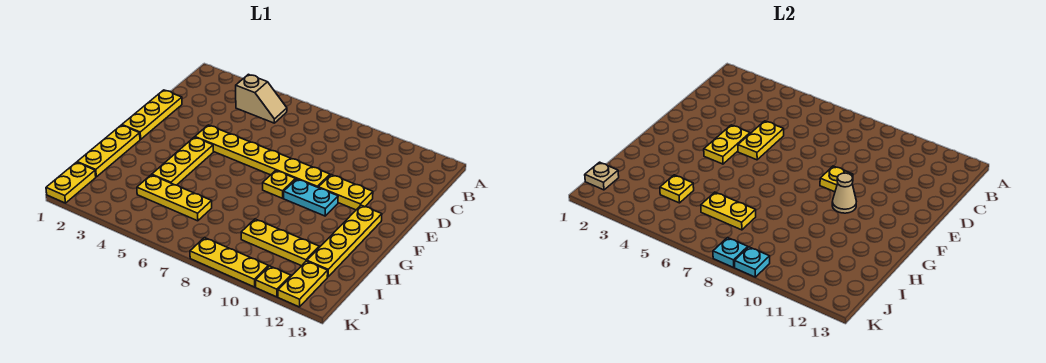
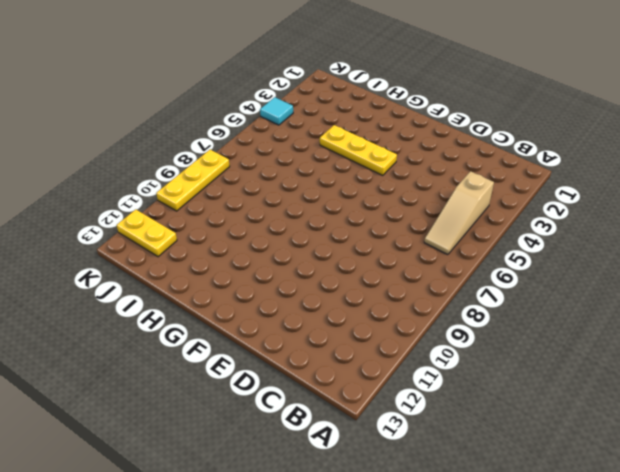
tan 1x3 slope [424,171,494,255] -> tan 1x2 slope [236,74,287,123]
cyan 1x1 tile [260,97,293,125] -> none
none -> yellow 1x3 plate [122,90,182,139]
none -> yellow 1x6 plate [195,125,330,187]
none -> yellow 1x2 plate [318,175,373,210]

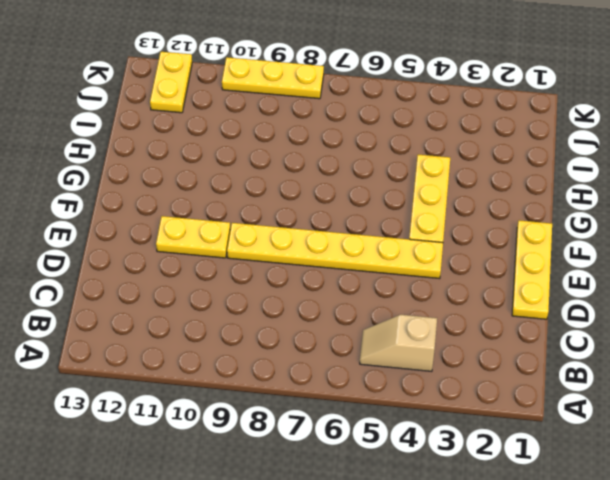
none -> yellow 1x1 plate [263,170,296,198]
none -> cyan 1x2 plate [284,179,338,216]
none -> yellow 1x4 plate [307,205,382,277]

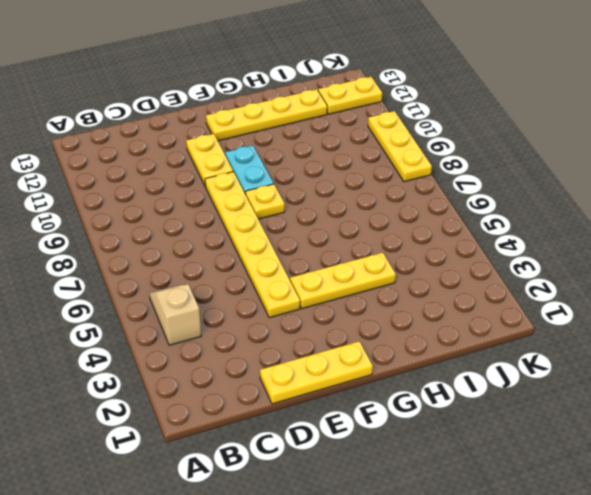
none -> yellow 1x3 plate [77,125,140,177]
none -> yellow 1x3 plate [137,175,212,221]
none -> yellow 1x3 plate [241,219,319,266]

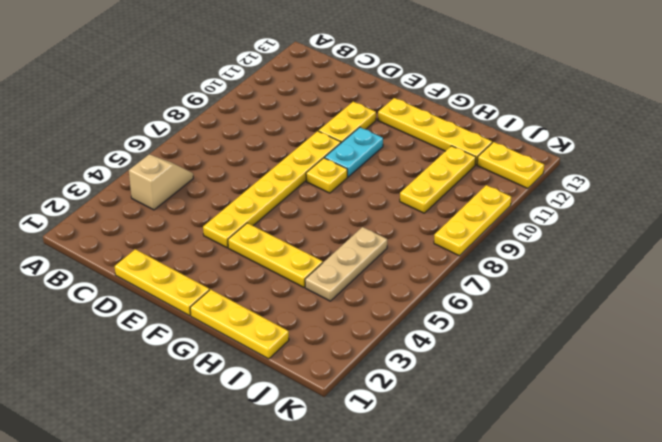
tan 1x3 plate [305,227,387,301] -> yellow 1x3 plate [137,175,212,221]
none -> yellow 1x2 plate [46,162,96,203]
none -> yellow 1x1 plate [256,266,291,297]
none -> yellow 1x2 plate [738,121,784,160]

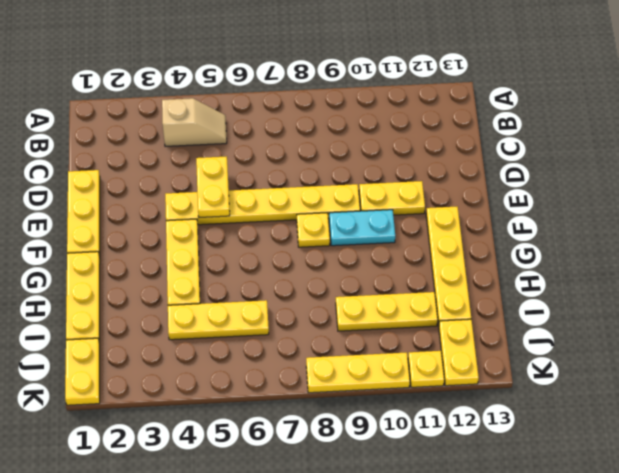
none -> yellow 1x2 plate [704,125,750,164]
none -> yellow 1x1 plate [820,166,853,192]
none -> tan 1x1 cone [832,173,856,213]

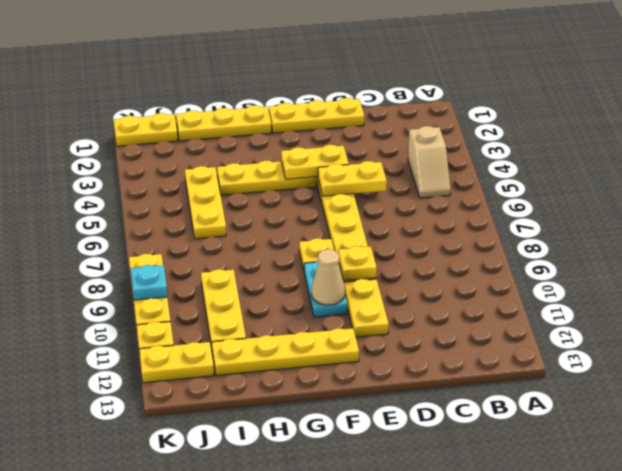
none -> yellow 1x1 plate [660,175,694,203]
none -> yellow 1x2 plate [701,192,756,230]
none -> tan 1x1 plate [585,162,619,190]

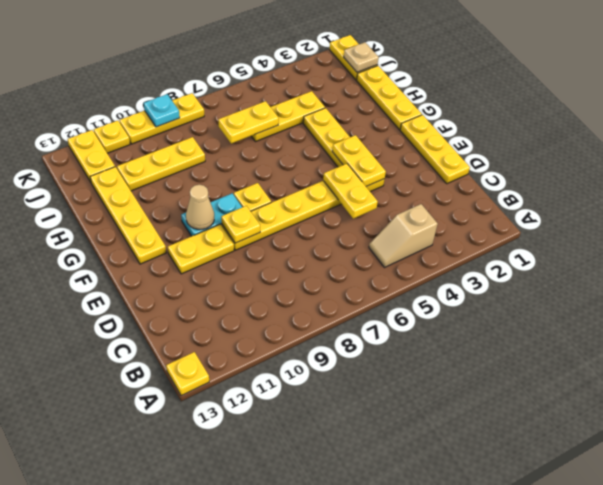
yellow 1x1 plate [166,352,209,396] -> yellow 1x1 plate moved to [660,175,694,203]
none -> cyan 1x1 plate [713,238,748,267]

